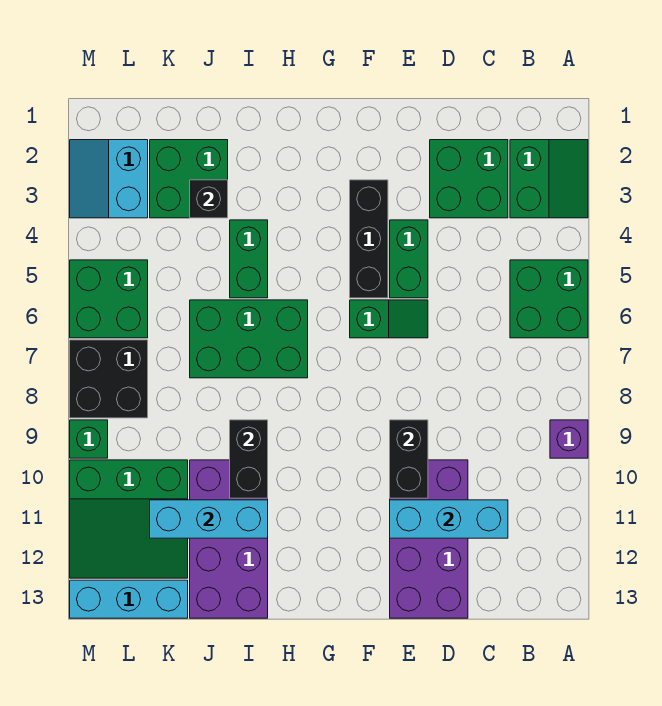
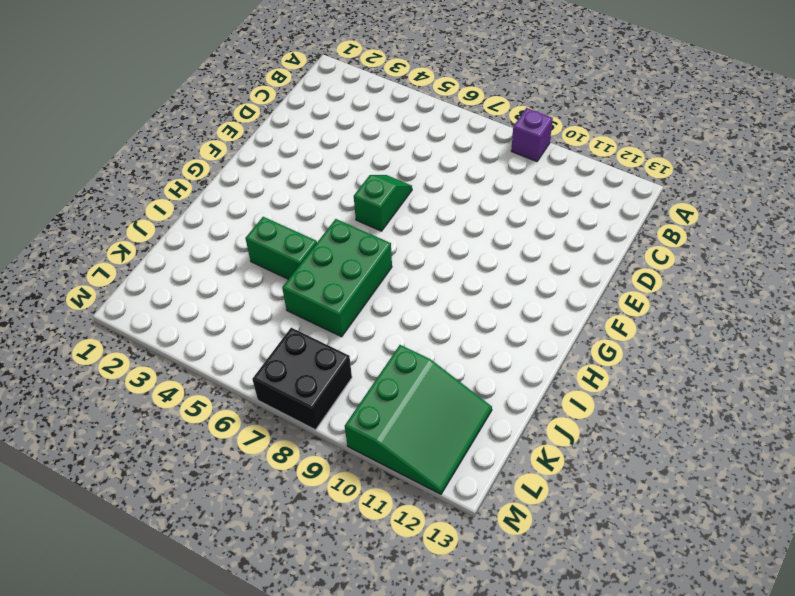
none -> green 2x2 slope [510,140,588,218]
none -> green 2x2 brick [510,260,588,338]
none -> green 2x2 brick [430,140,508,218]

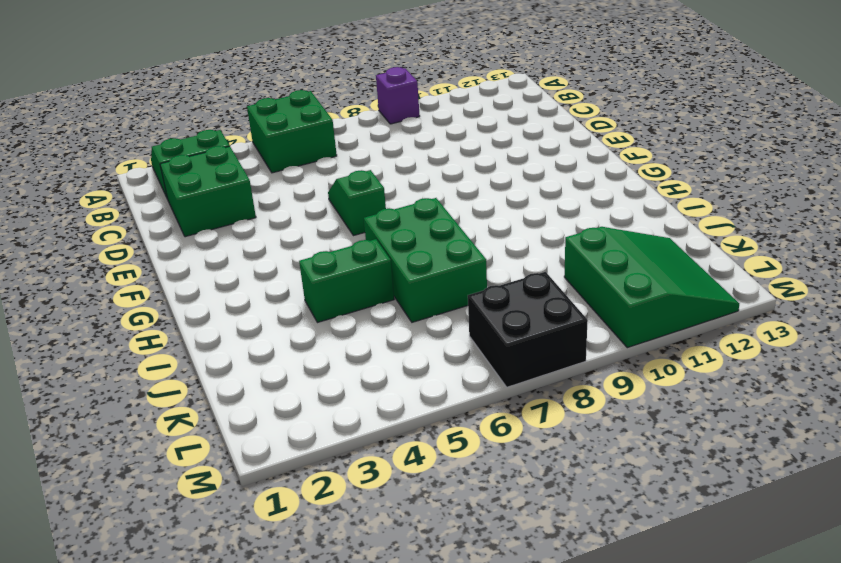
none -> purple 2x4 brick [390,460,468,618]
none -> green 1x2 brick [390,220,428,298]
none -> black 1x3 brick [350,180,388,298]

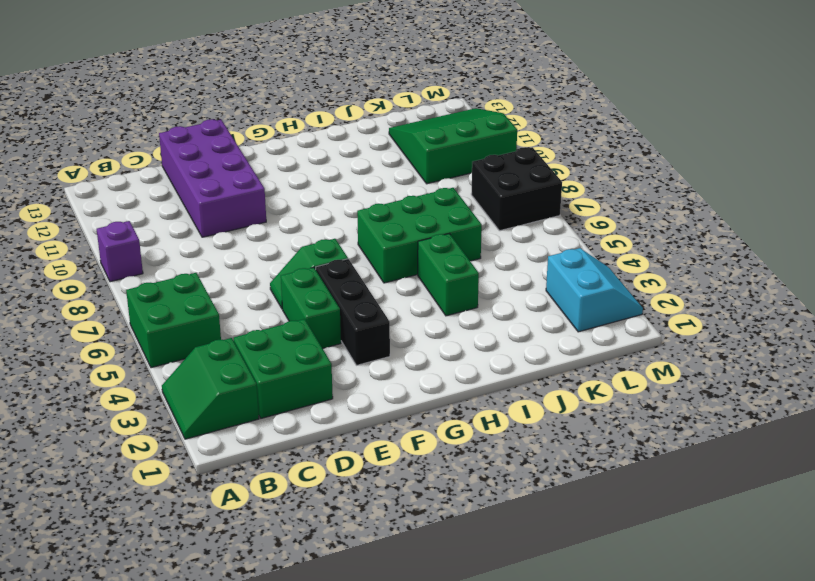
none -> purple 2x4 brick [190,460,268,618]
none -> green 2x2 brick [150,140,228,218]
none -> cyan 1x3 brick [70,580,188,618]

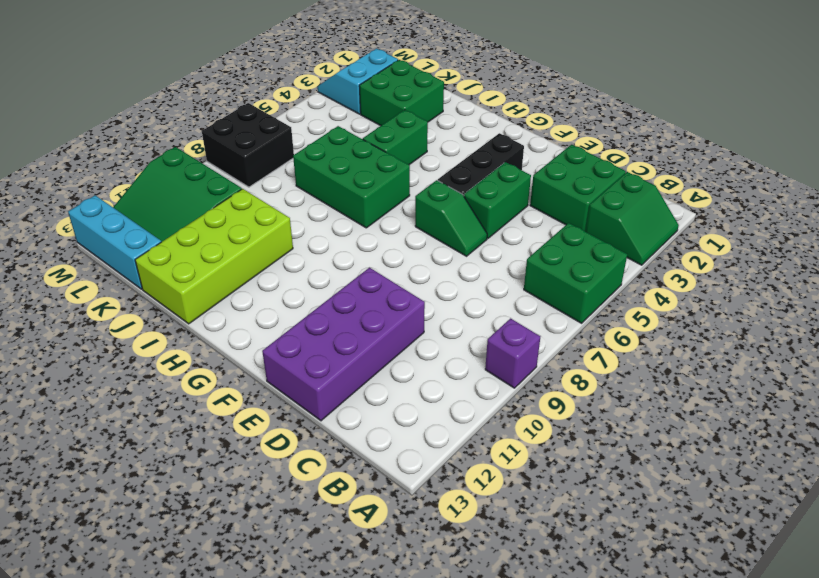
lime 2x4 brick [135,189,293,324] -> purple 2x4 brick [190,460,268,618]
none -> green 2x2 brick [70,260,148,338]
none -> green 1x1 brick [70,420,108,458]
none -> cyan 1x3 brick [390,500,508,538]

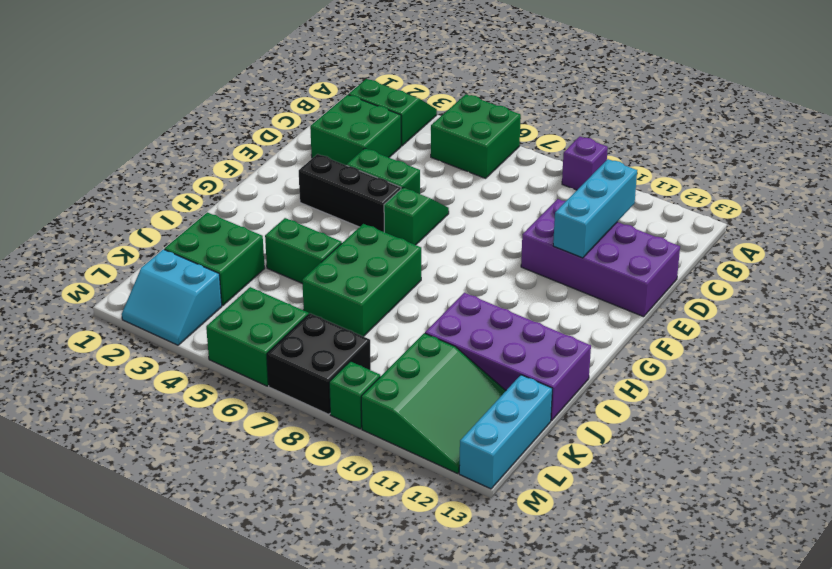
none -> black 1x2 brick [390,420,428,498]
none -> black 1x2 brick [230,420,268,498]
none -> cyan 1x3 brick [150,500,268,538]

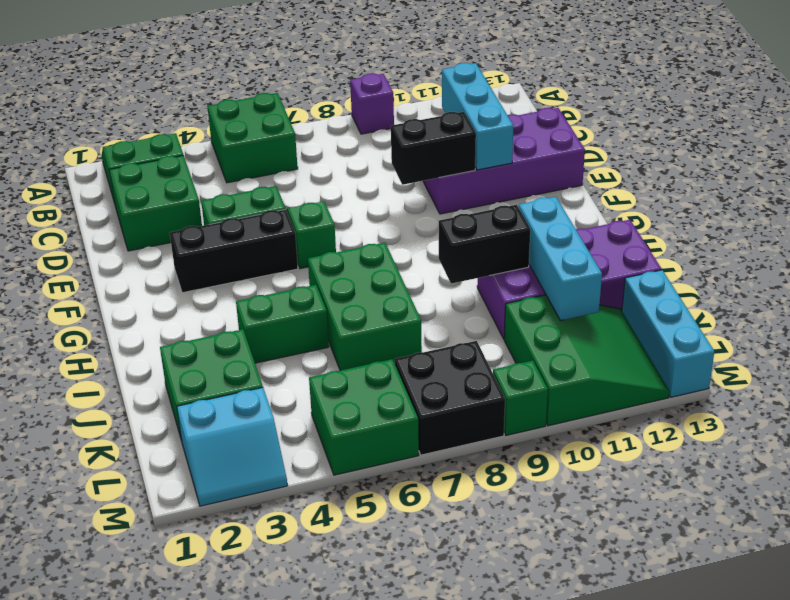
none -> black 1x1 brick [190,180,228,218]

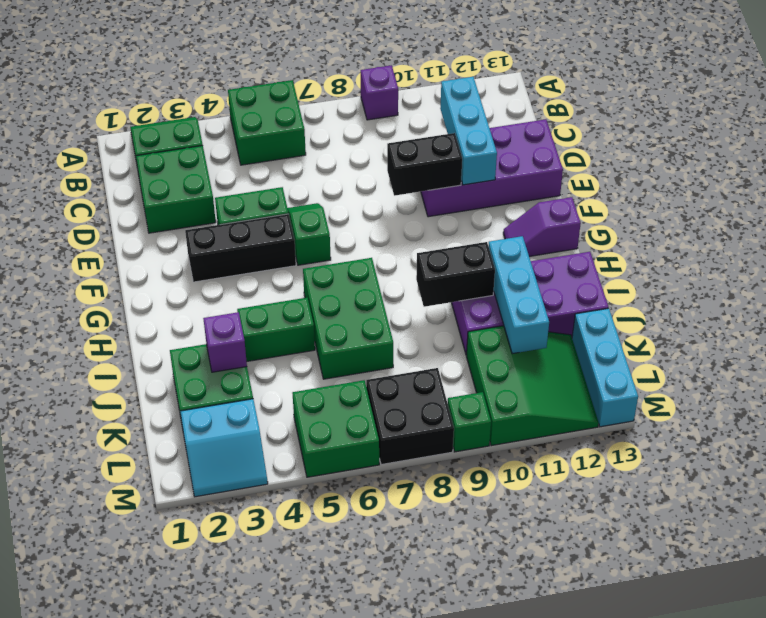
purple 1x2 slope [503,197,581,257] -> none
purple 1x1 brick [203,312,247,372] -> black 1x1 brick [190,180,228,218]

